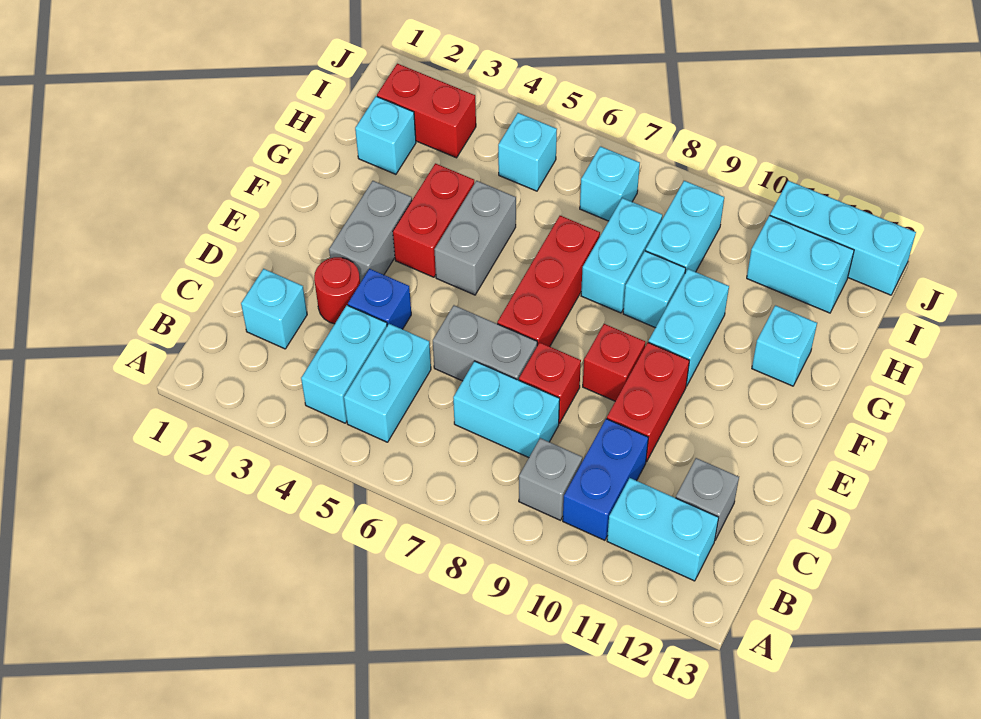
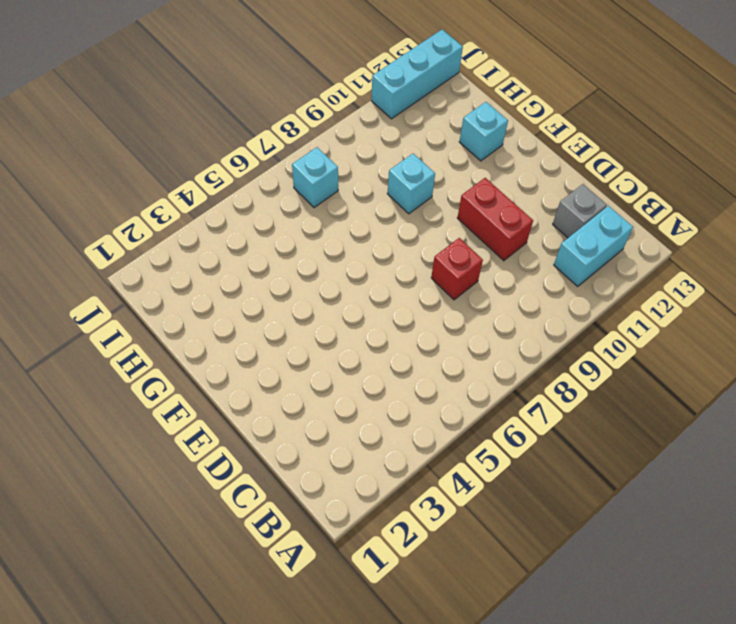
none -> cyan 1x2 brick [301,305,387,423]
none -> cyan 1x2 brick [344,324,431,442]
none -> grey 1x1 brick [519,438,582,520]

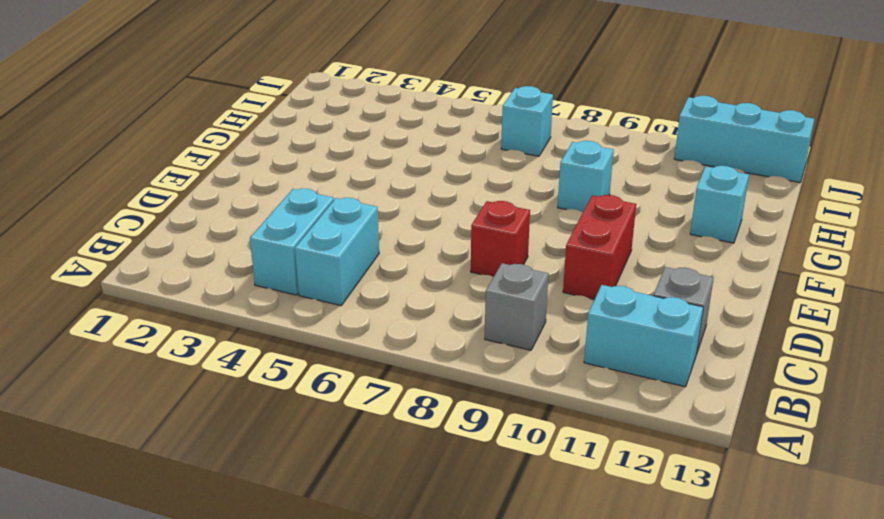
none -> blue 1x2 brick [563,419,648,540]
none -> cyan 1x1 brick [241,269,307,349]
none -> cyan 1x2 brick [453,361,560,458]

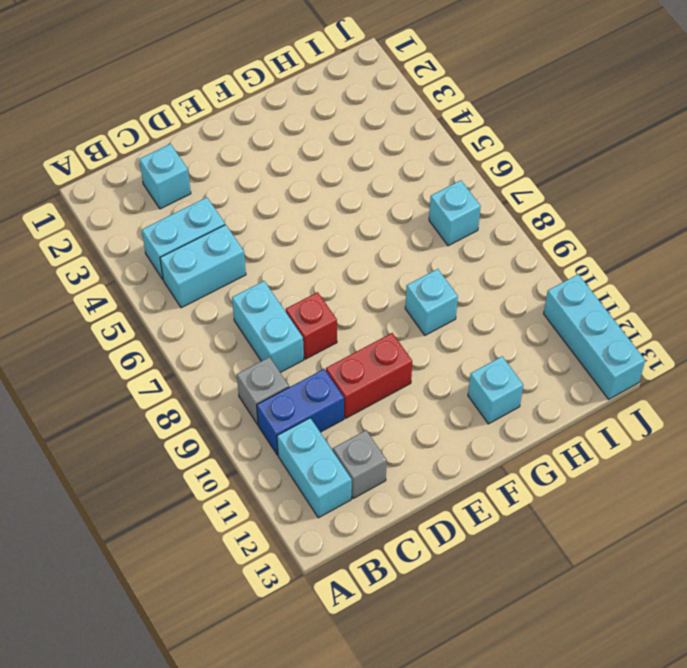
none -> red 1x1 round brick [314,257,360,324]
none -> blue 1x1 brick [348,269,411,329]
none -> grey 1x2 brick [433,305,537,381]

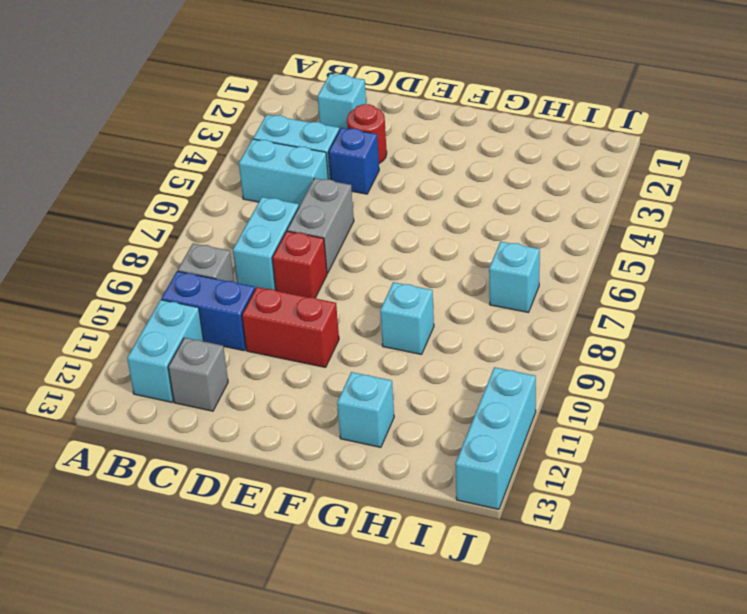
none -> grey 1x2 brick [329,181,412,283]
none -> red 1x3 brick [497,216,600,347]
none -> red 1x1 brick [583,324,645,401]

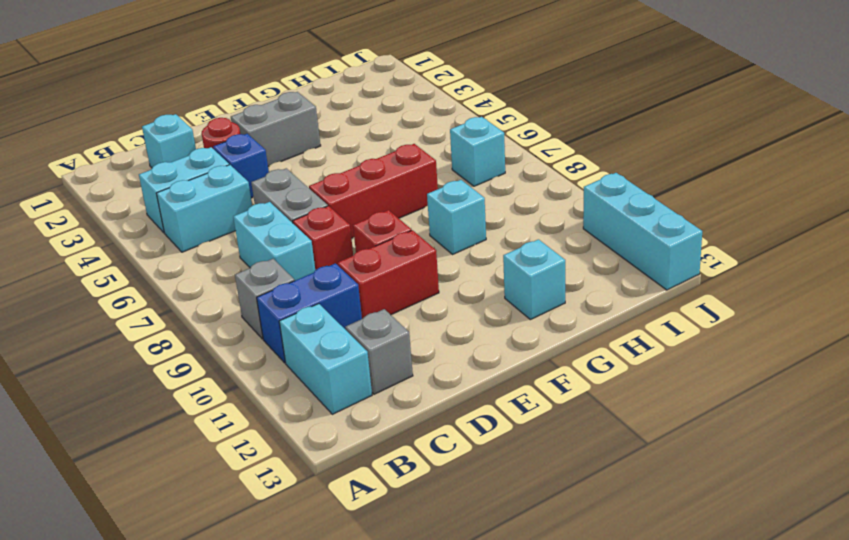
none -> red 1x2 brick [393,163,474,277]
none -> grey 1x2 brick [434,181,516,295]
none -> cyan 1x2 brick [648,269,729,386]

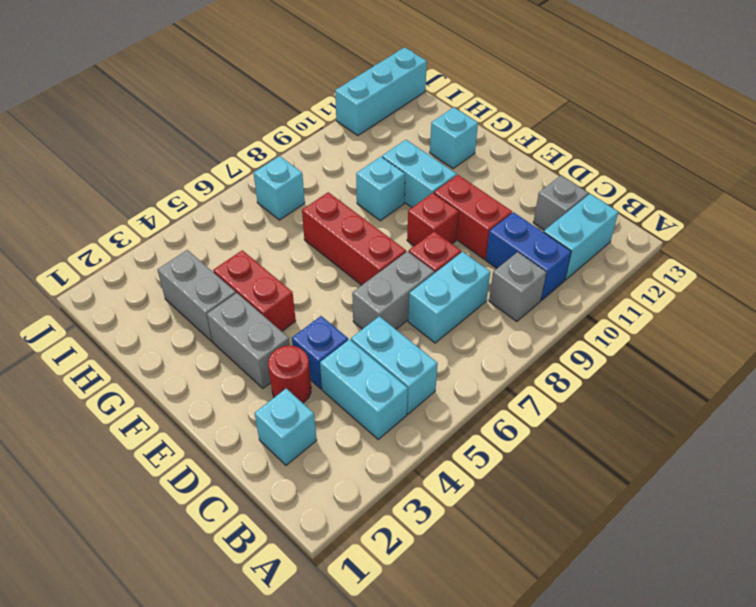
grey 1x2 brick [157,250,236,341] -> grey 1x2 brick moved to [434,181,516,295]
none -> cyan 1x2 brick [581,198,662,313]
none -> cyan 1x1 brick [355,96,416,174]
none -> cyan 1x2 brick [646,181,724,273]

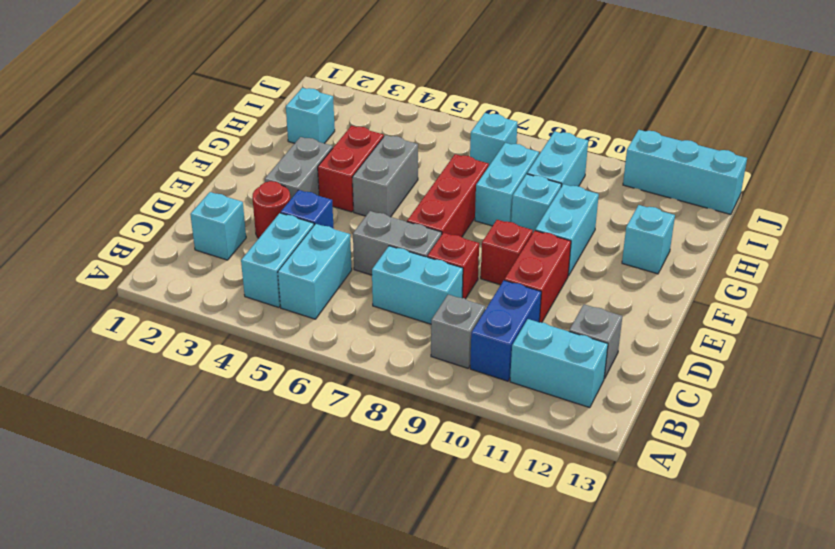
none -> red 1x2 brick [377,64,476,158]
none -> cyan 1x1 brick [498,113,557,191]
none -> cyan 1x2 brick [747,215,854,313]

